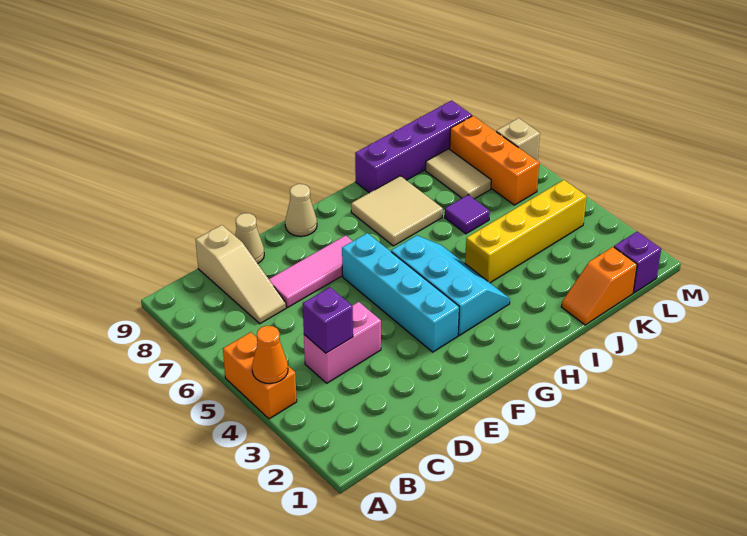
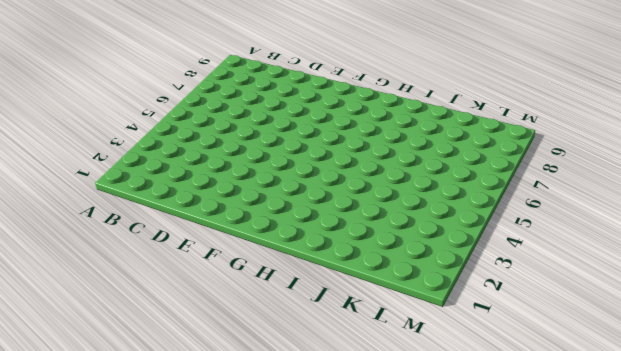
none -> orange 1x2 brick [223,332,297,419]
none -> pink 1x2 brick [304,302,381,383]
none -> tan 1x3 slope [196,225,286,324]

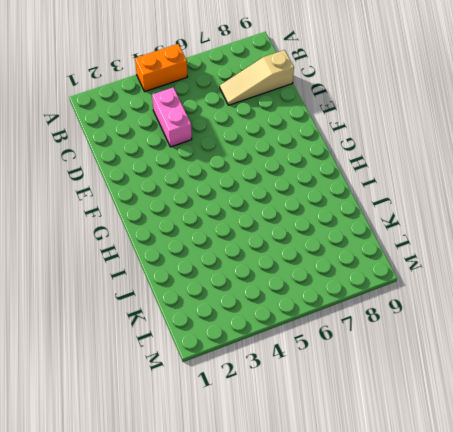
none -> pink 1x3 tile [269,236,352,307]
none -> tan 1x1 cone [235,213,264,263]
none -> cyan 1x4 brick [342,233,459,352]

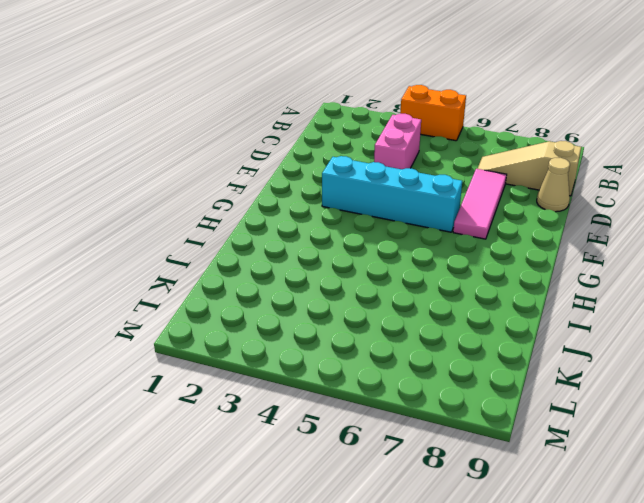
none -> tan 1x1 cone [285,184,317,236]
none -> cyan 2x3 slope [391,235,510,335]
none -> tan 2x2 tile [351,176,443,246]

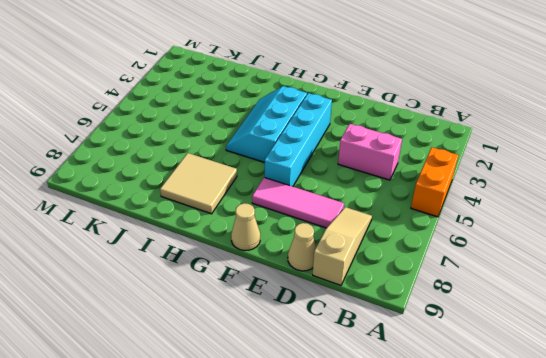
none -> yellow 1x4 brick [465,180,587,283]
none -> purple 1x4 brick [355,101,472,193]
none -> orange 1x2 slope [561,247,637,325]

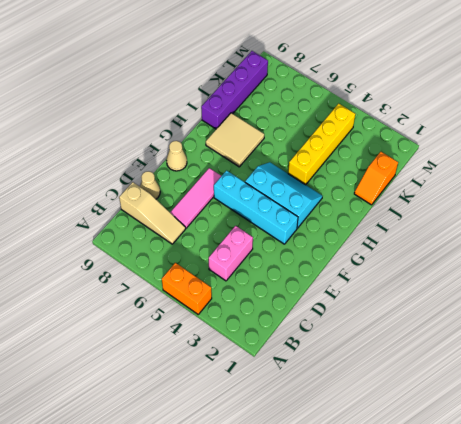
none -> purple 1x1 tile [445,195,490,234]
none -> tan 1x2 tile [426,149,491,199]
none -> purple 1x1 brick [614,232,661,293]

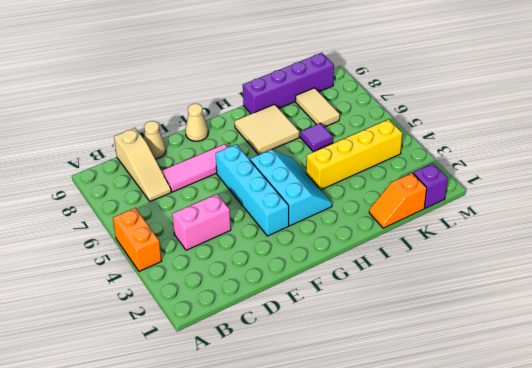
none -> orange 1x3 brick [450,116,539,205]
none -> tan 1x1 brick [496,118,540,161]
none -> orange 1x1 cone [252,326,288,383]

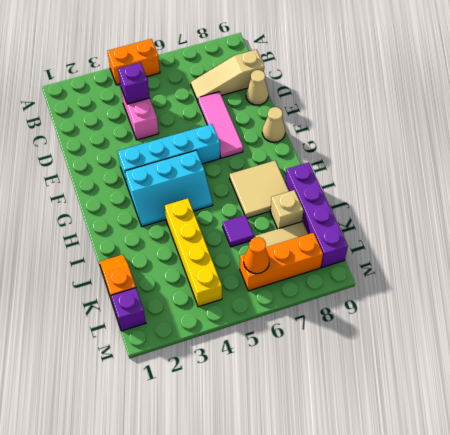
tan 1x1 brick [270,190,303,229] -> tan 1x1 brick moved to [496,118,540,161]
orange 1x1 cone [244,237,270,274] -> orange 1x1 cone moved to [252,326,288,383]

